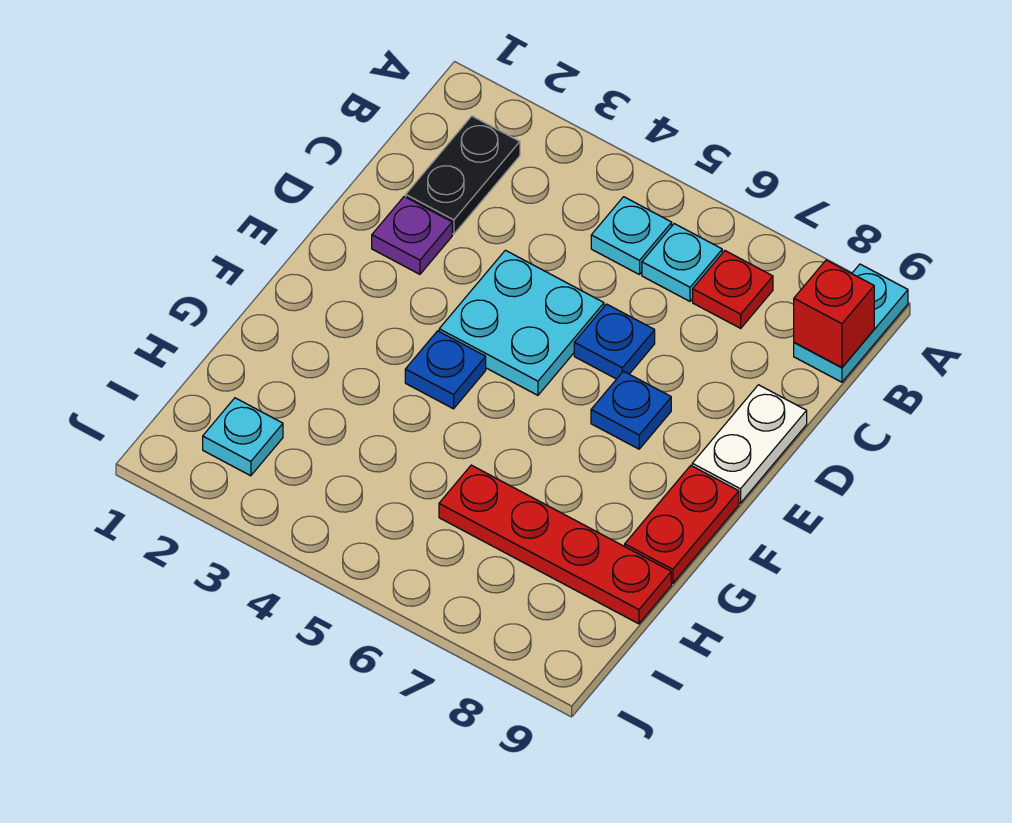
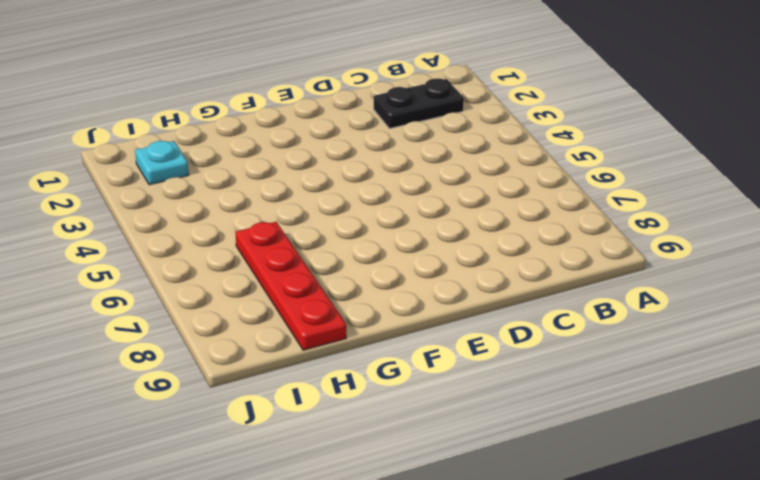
none -> cyan 1x2 plate [794,264,908,382]
none -> cyan 1x1 plate [591,197,672,275]
none -> cyan 1x1 plate [642,224,722,301]

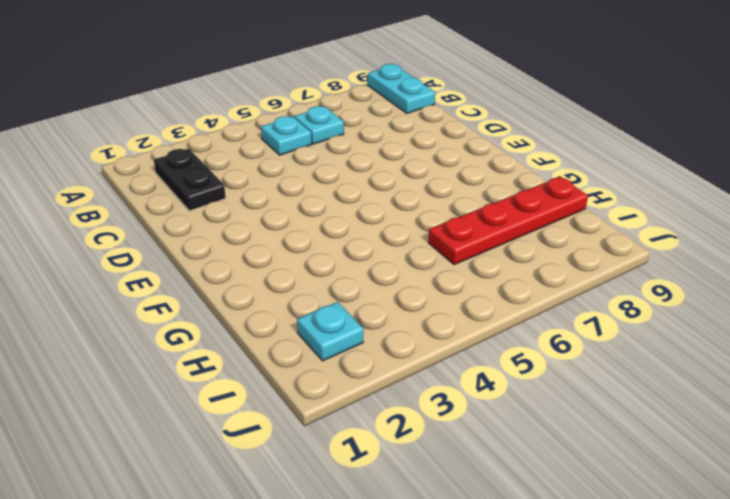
none -> red 1x1 plate [693,251,773,328]
none -> purple 1x1 plate [372,197,452,274]
none -> cyan 2x2 plate [439,250,604,395]

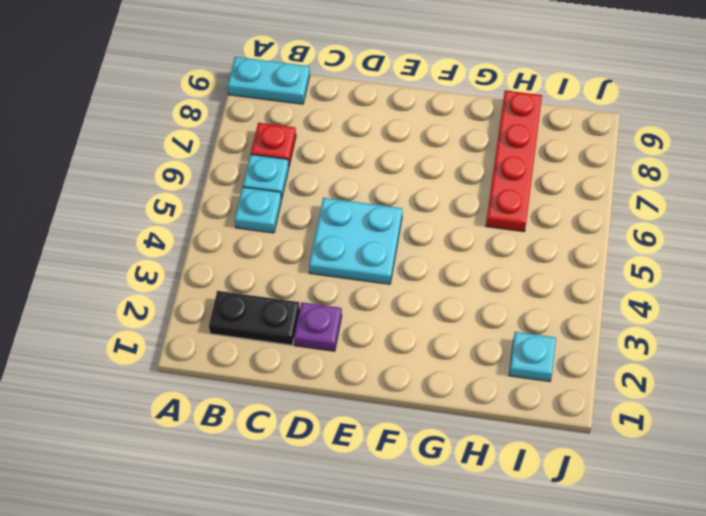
none -> blue 1x1 plate [574,304,655,379]
none -> white 1x2 plate [692,385,807,503]
none -> blue 1x1 plate [591,371,671,449]

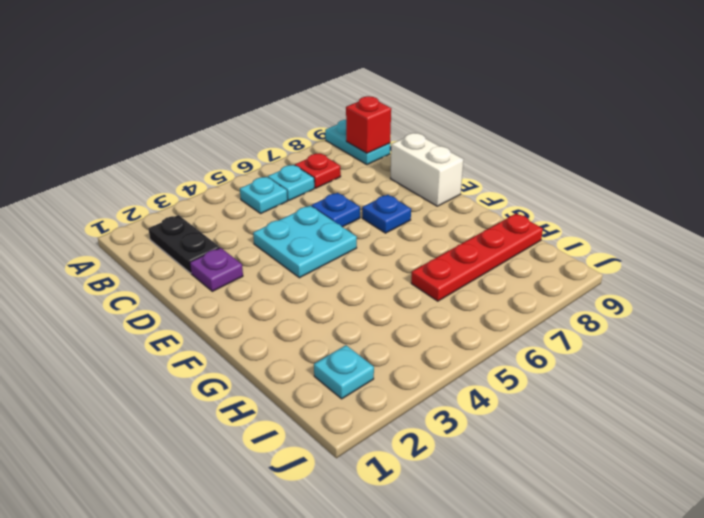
white 1x2 brick [390,133,463,206] -> white 1x2 plate [692,385,807,503]
none -> blue 1x1 plate [405,331,486,409]
none -> red 1x2 plate [625,466,739,584]

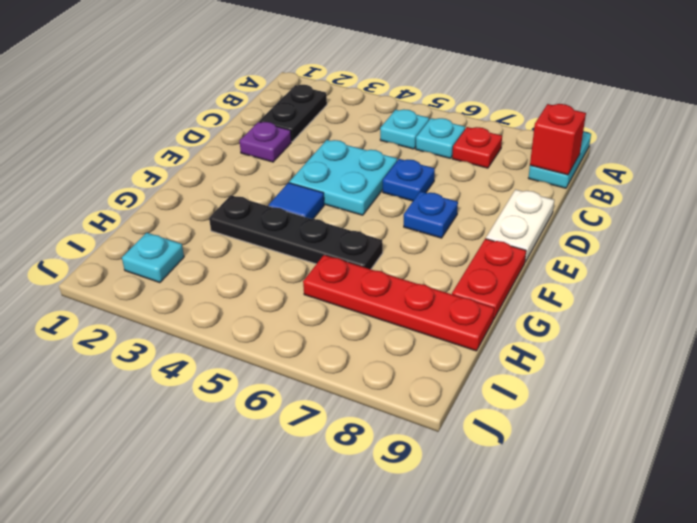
blue 1x1 tile [269,183,324,219] -> blue 1x1 plate [405,331,486,409]
black 1x4 plate [209,195,383,269] -> none

